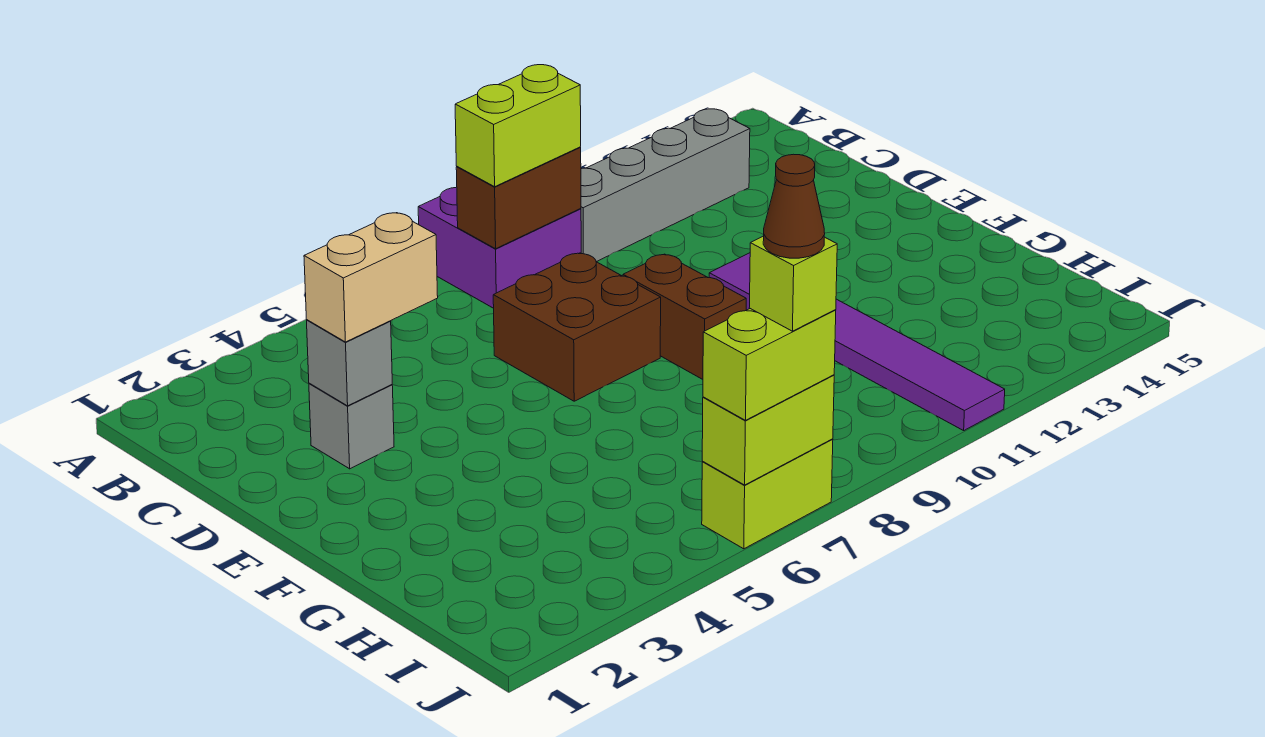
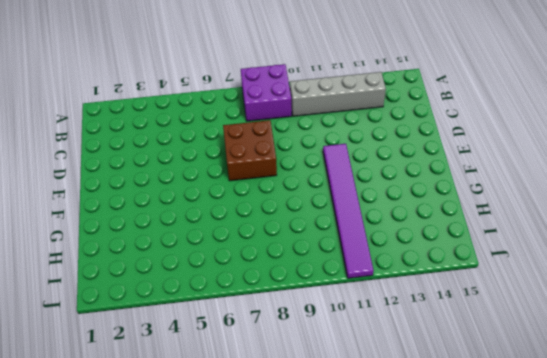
none -> grey 1x1 brick [309,383,394,469]
none -> brown 1x2 brick [623,254,746,379]
none -> lime 1x2 brick [702,439,833,549]

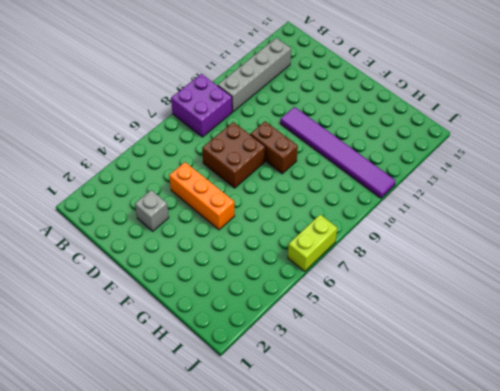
orange 1x3 brick [169,162,235,230] -> none
none -> brown 1x2 brick [456,147,581,249]
none -> grey 1x1 brick [307,320,392,406]
none -> lime 1x2 brick [702,375,834,485]

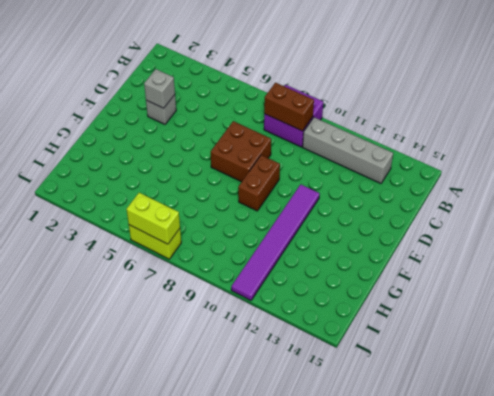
none -> lime 1x2 brick [455,65,581,187]
none -> tan 1x2 brick [304,213,438,342]
none -> lime 1x2 brick [703,309,836,420]

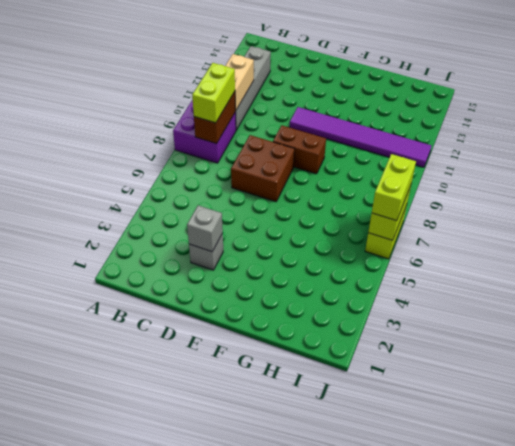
tan 1x2 brick [225,54,254,111] -> tan 1x2 brick moved to [304,213,438,342]
none -> lime 1x1 brick [749,236,837,331]
none -> brown 1x1 cone [763,154,825,258]

